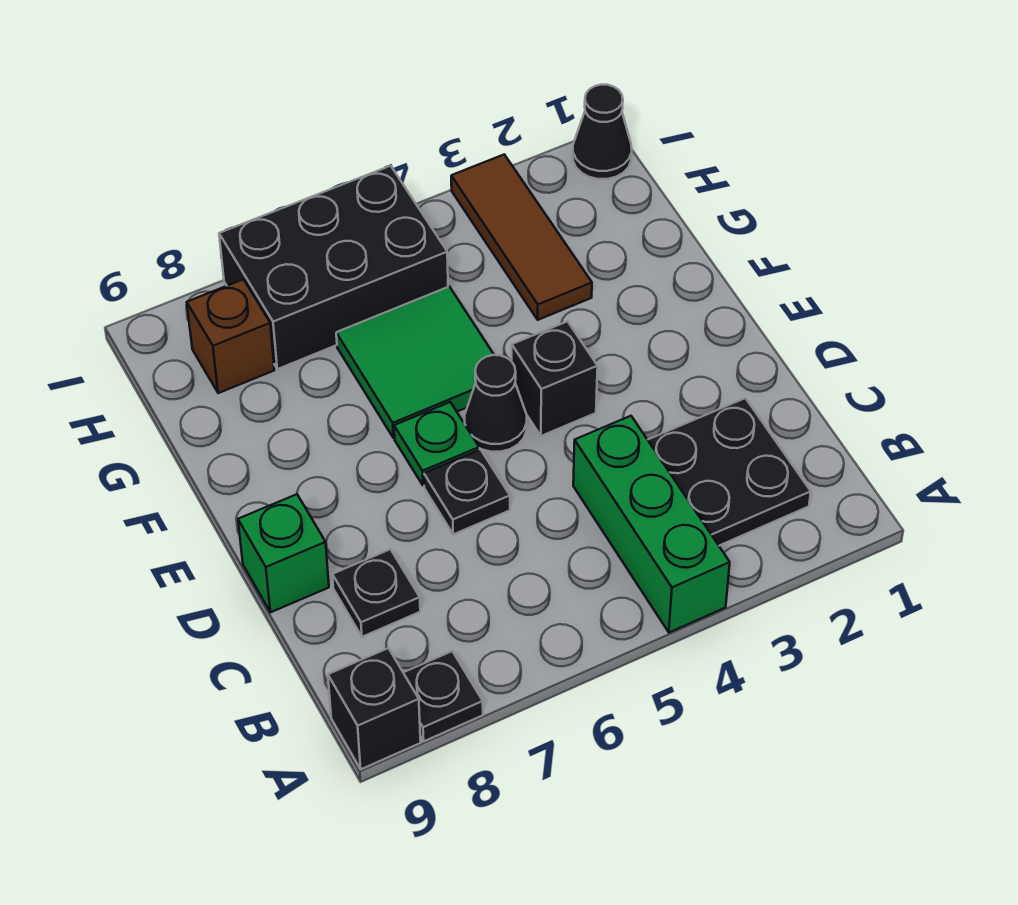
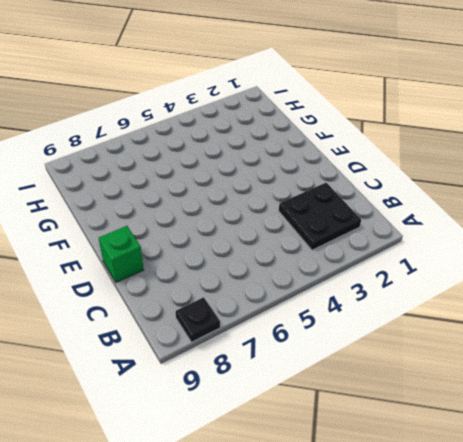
none -> green 1x3 brick [573,416,730,632]
none -> black 1x1 brick [328,648,421,769]
none -> black 1x1 plate [332,549,420,637]

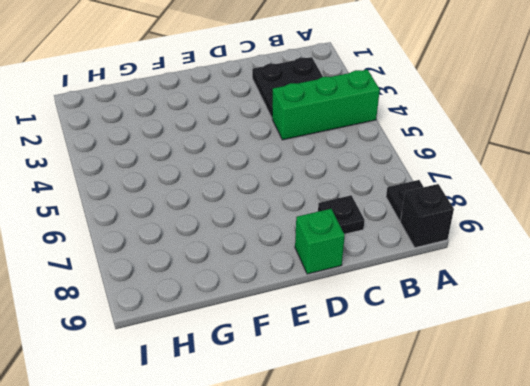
none -> black 1x1 plate [424,450,510,534]
none -> black 1x1 brick [512,321,598,436]
none -> black 1x1 cone [465,355,527,452]

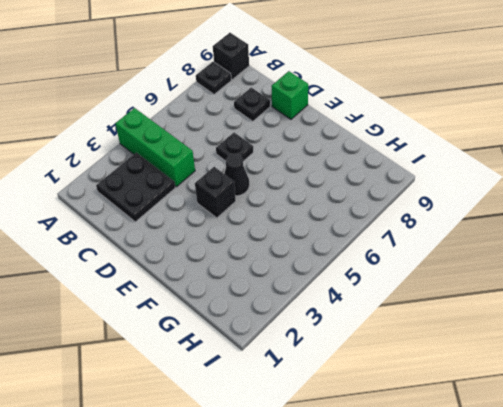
none -> green 1x1 plate [394,402,479,486]
none -> green 2x2 tile [336,287,494,438]
none -> brown 1x3 tile [451,155,592,320]

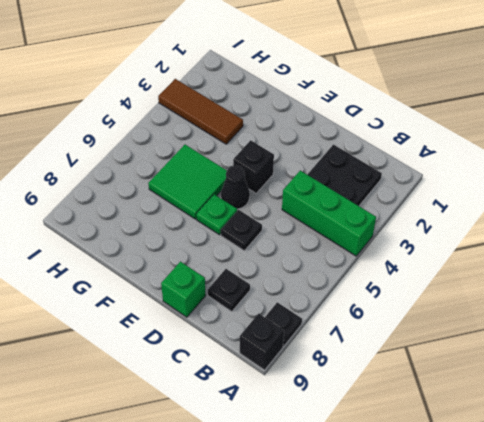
none -> black 2x3 brick [219,166,448,369]
none -> brown 1x1 brick [187,279,274,393]
none -> black 1x1 cone [573,85,632,179]

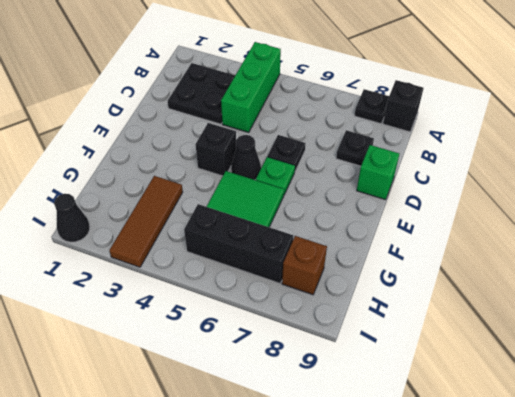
black 1x3 brick [184,204,293,283] -> black 2x3 brick [219,166,448,369]

